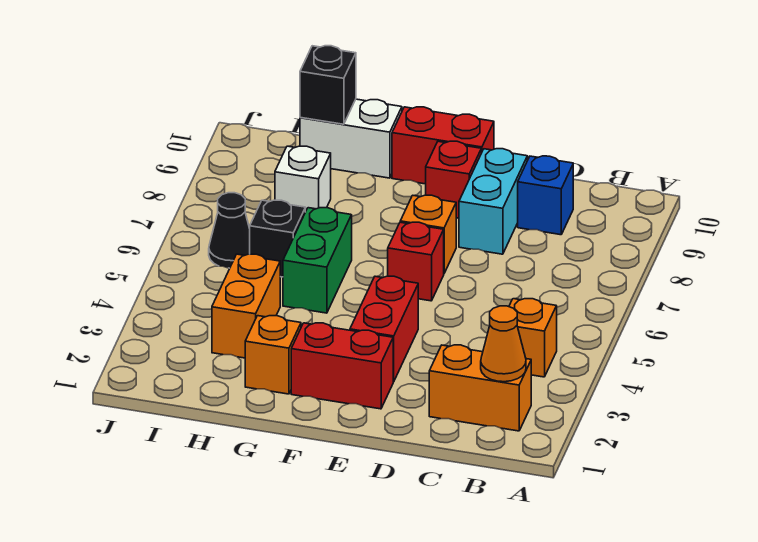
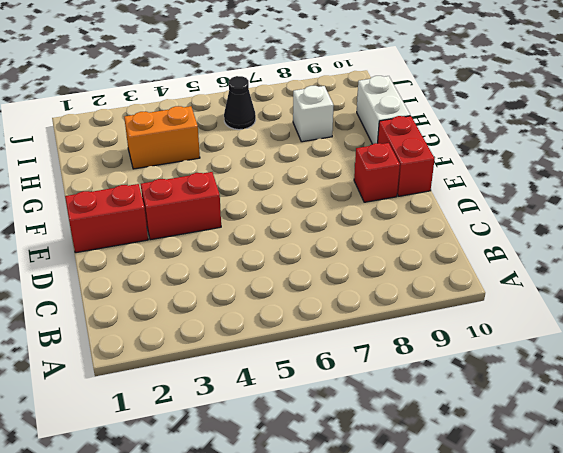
red 1x2 brick [65,184,148,253] -> red 1x2 brick turned to [291,323,393,409]
none -> orange 1x2 brick [429,345,531,431]
none -> orange 1x1 brick [509,299,557,377]
none -> blue 1x1 brick [518,156,573,235]

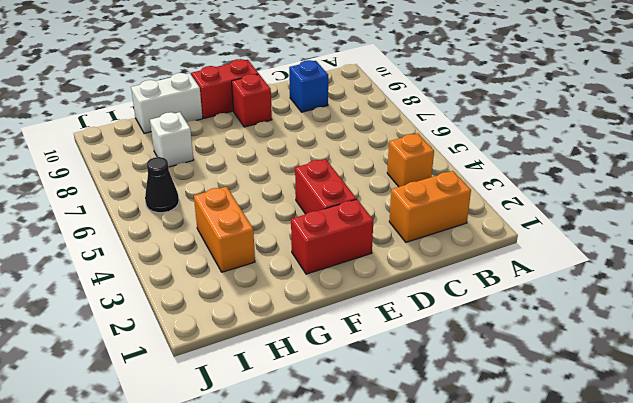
none -> cyan 1x2 brick [459,149,527,254]
none -> red 1x1 brick [388,222,444,301]
none -> orange 1x1 brick [400,195,456,273]

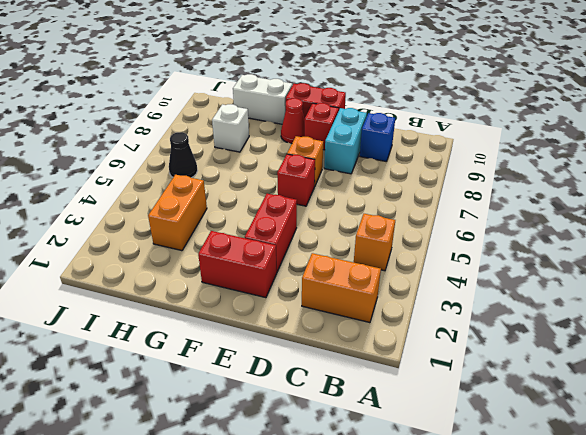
red 1x1 cone [281,98,305,144] -> none
none -> orange 1x1 brick [245,316,301,394]
none -> green 1x2 brick [283,208,352,313]
none -> black 1x1 brick [250,200,305,277]

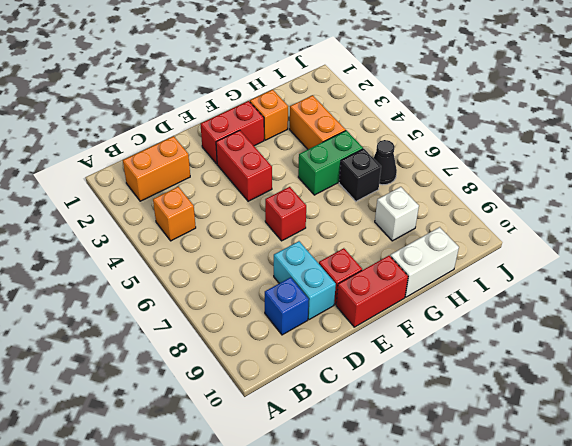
green 1x2 brick [298,130,363,195] -> green 1x2 brick turned to [283,208,352,313]
none -> orange 1x1 brick [400,195,456,273]
none -> orange 1x1 cone [481,306,526,382]
none -> black 1x1 brick [300,46,356,124]

